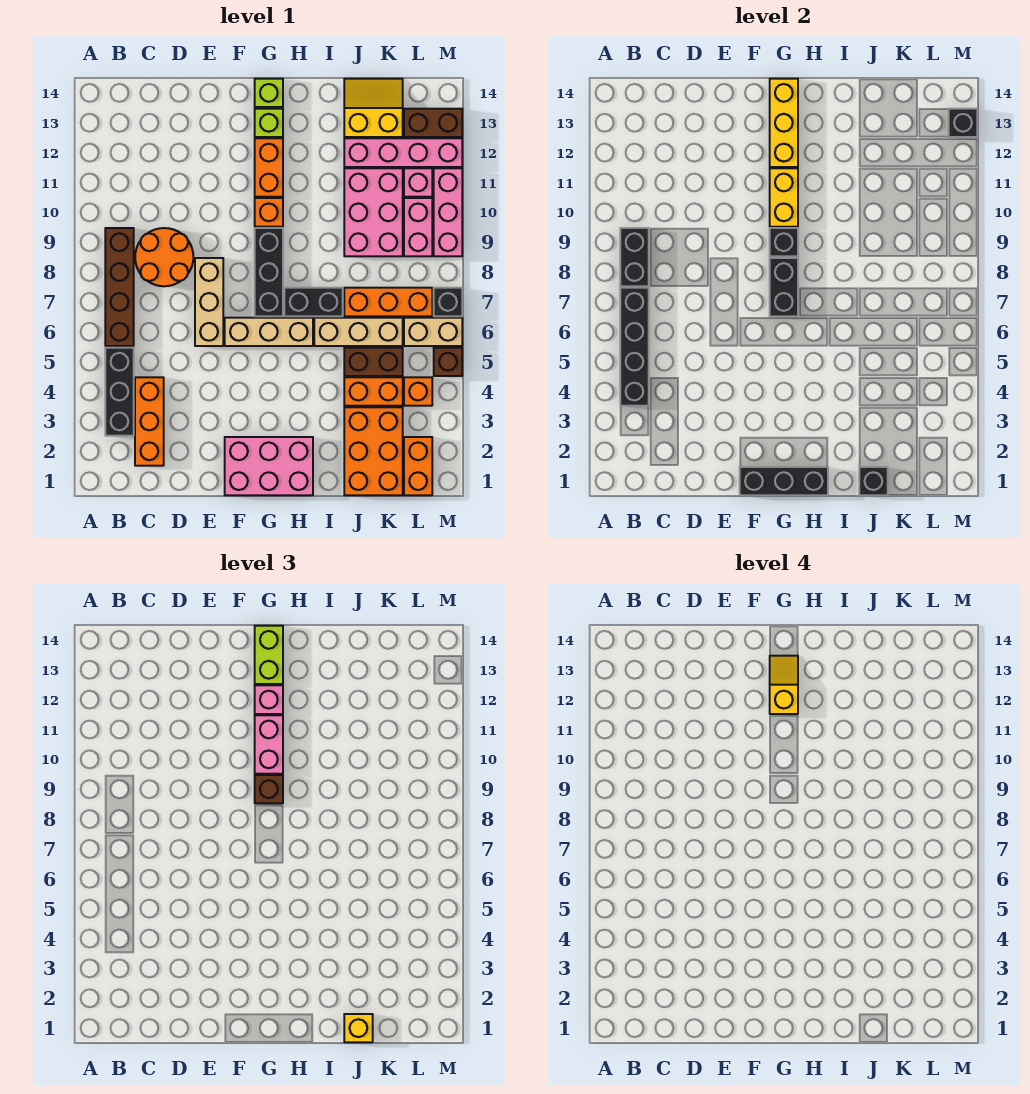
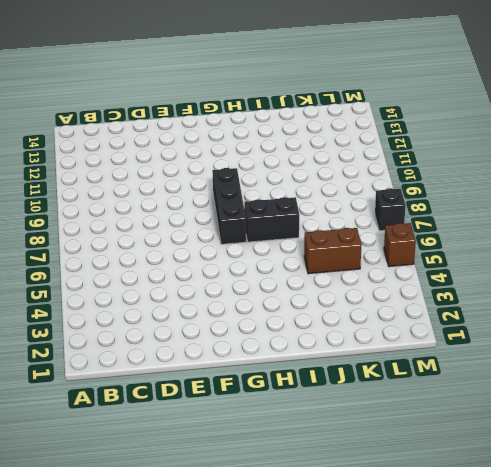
none -> black 1x3 brick [105,348,134,436]
none -> brown 1x4 brick [105,228,134,346]
none -> orange 1x3 brick [135,377,164,466]
none -> orange 2x2 round brick [135,228,193,286]

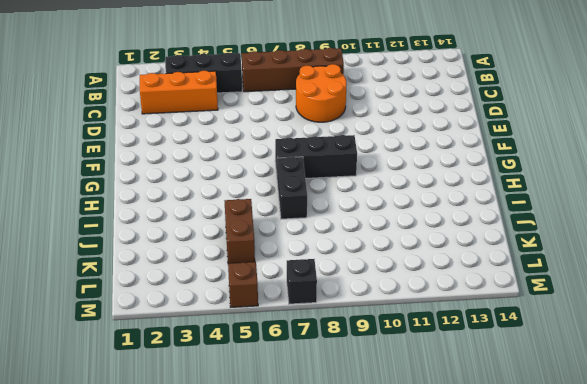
none -> tan 1x3 brick [195,258,223,346]
none -> pink 2x3 brick [225,437,313,495]
none -> tan 1x3 brick [225,318,313,346]
none -> orange 1x1 brick [255,198,283,227]

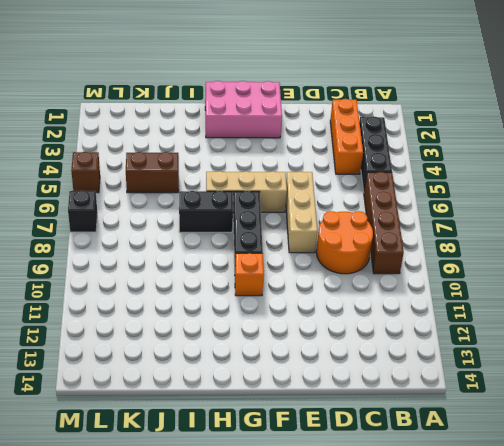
none -> orange 1x2 brick [255,138,283,197]
none -> lime 1x1 brick [255,109,283,137]
none -> lime 1x1 brick [255,79,283,107]
none -> tan 1x3 brick [314,318,403,346]

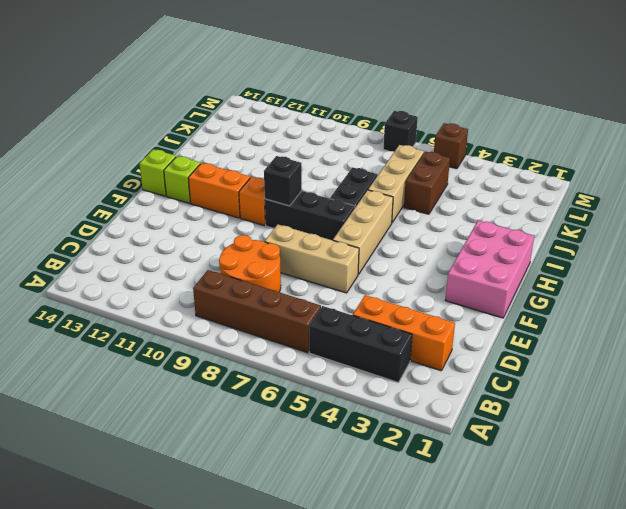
none -> orange 2x3 brick [344,407,403,495]
none -> orange 1x2 brick [344,377,403,406]
none -> orange 1x3 brick [344,288,432,316]
none -> pink 2x3 brick [344,168,403,256]

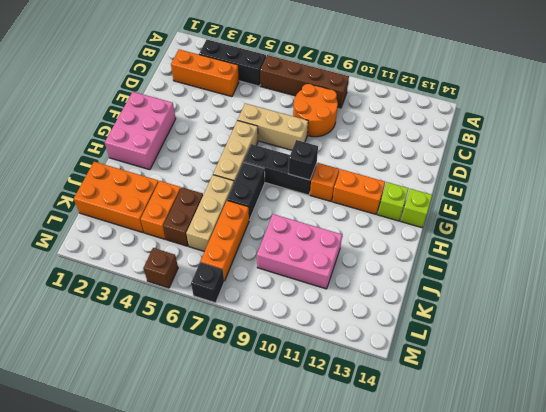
none -> pink 1x4 brick [344,138,462,167]
none -> yellow 2x2 slope [344,79,403,137]
none -> orange 1x2 brick [404,437,432,495]
none -> orange 1x1 brick [404,377,432,406]

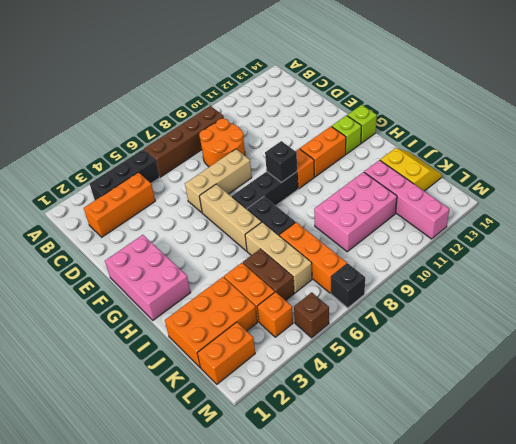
none -> tan 1x2 brick [404,318,462,346]
none -> pink 1x2 brick [404,198,432,256]
none -> pink 1x1 brick [404,168,432,197]
none -> brown 1x2 brick [404,109,462,137]

